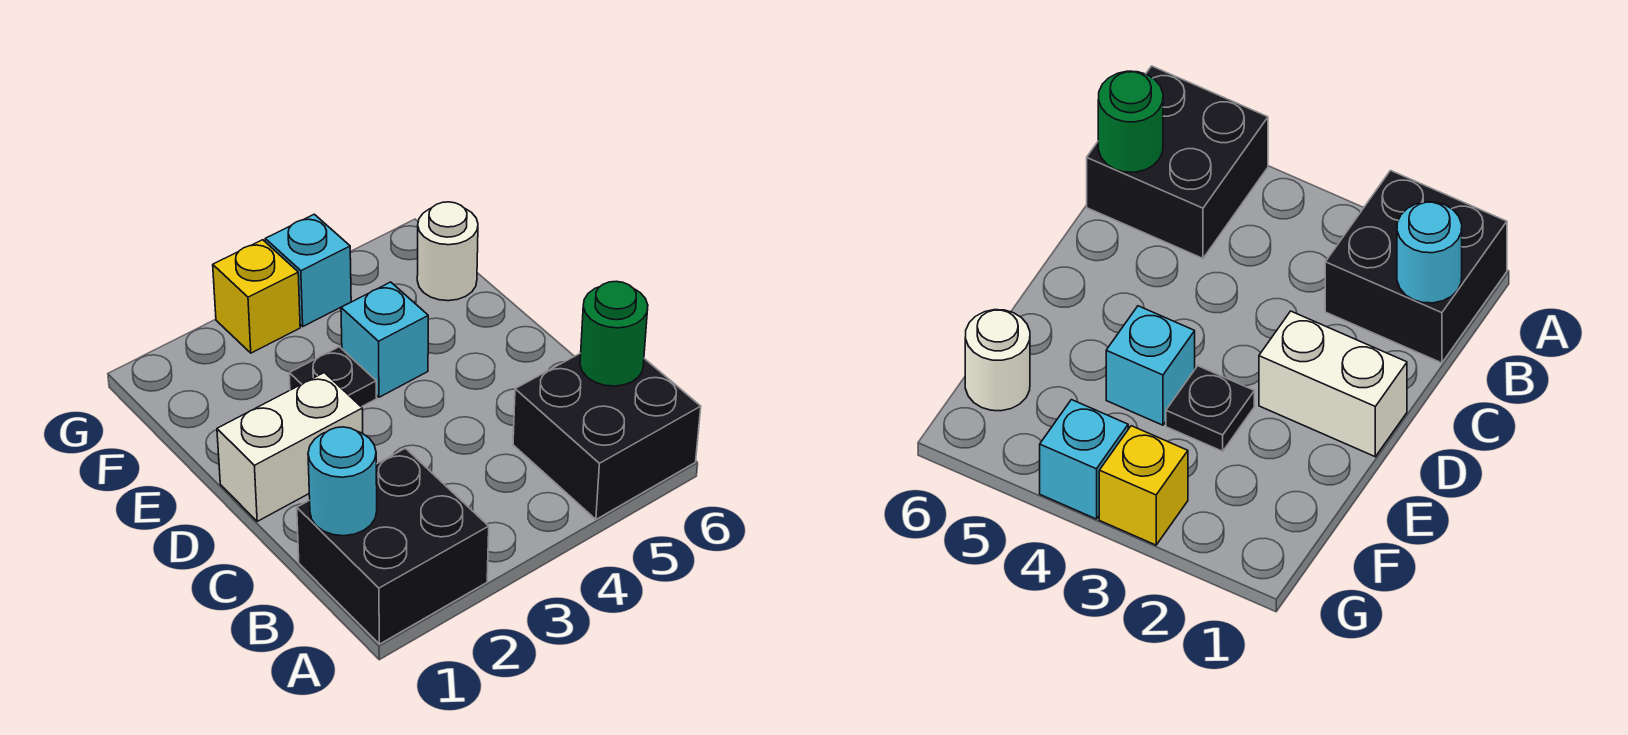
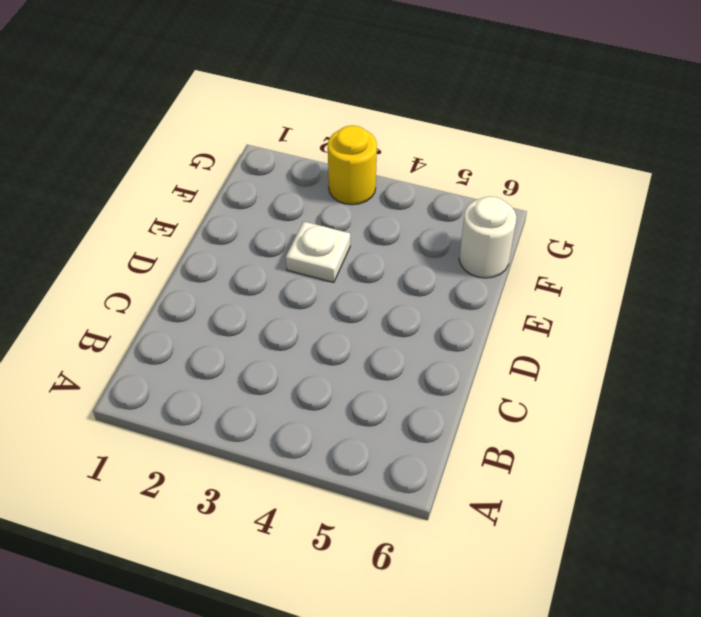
white 1x1 plate [286,221,350,282] -> black 1x1 plate [289,347,377,407]
yellow 1x1 round brick [328,125,377,205] -> yellow 1x1 brick [213,240,300,353]
none -> black 2x2 brick [297,448,489,644]
none -> black 2x2 brick [513,353,701,519]

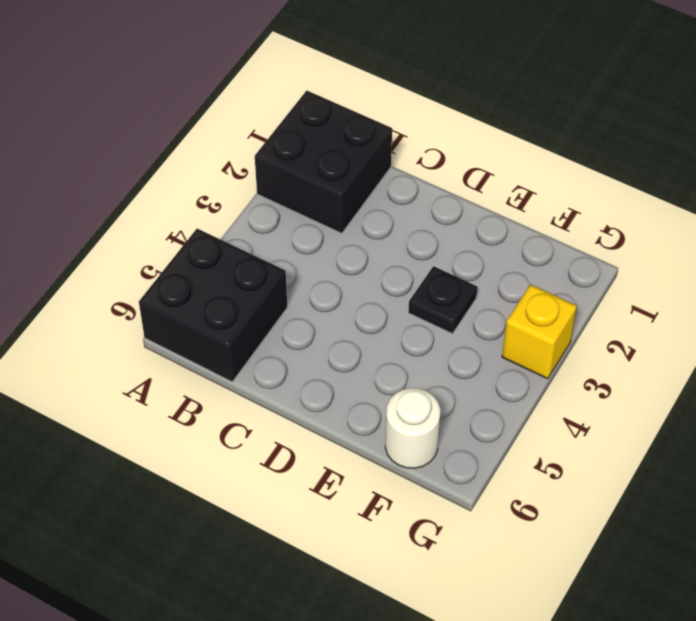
none -> white 1x2 brick [217,373,363,521]
none -> cyan 1x1 brick [341,282,428,397]

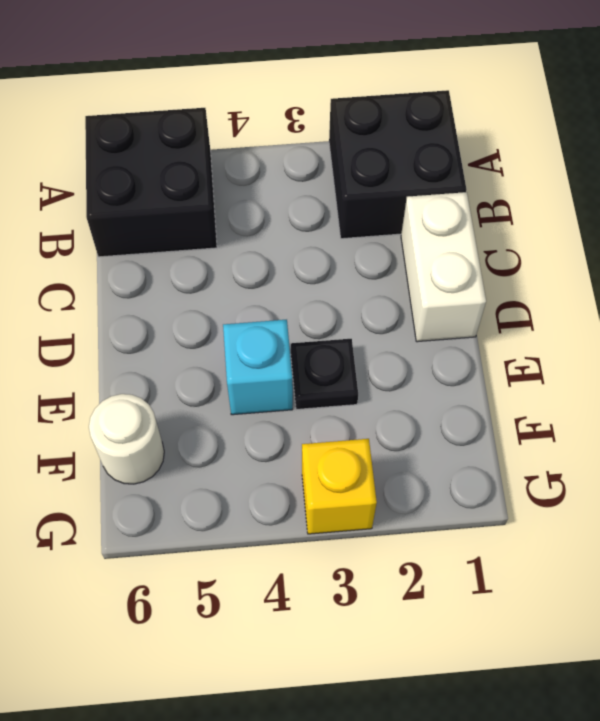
white 1x2 brick [401,192,486,342] -> white 1x2 brick turned to [217,373,363,521]
none -> cyan 1x1 brick [265,214,351,326]
none -> cyan 1x1 round brick [308,427,377,536]

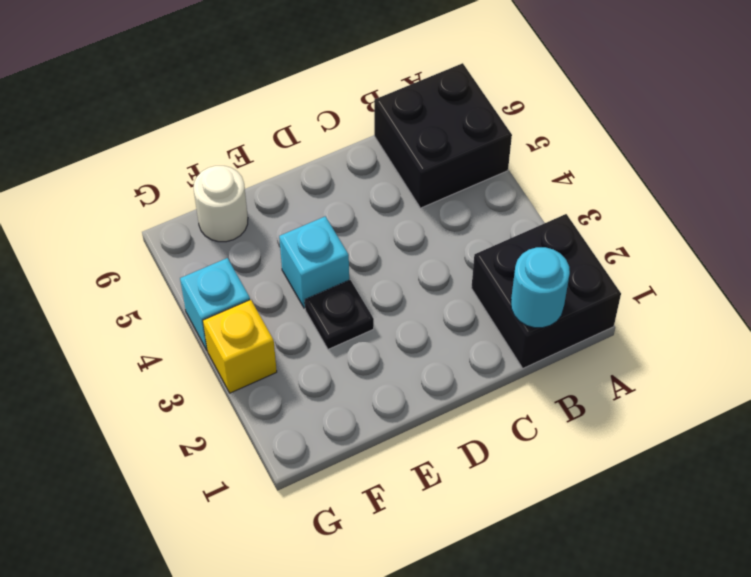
none -> white 1x2 brick [217,373,363,521]
none -> green 1x1 round brick [580,281,648,386]

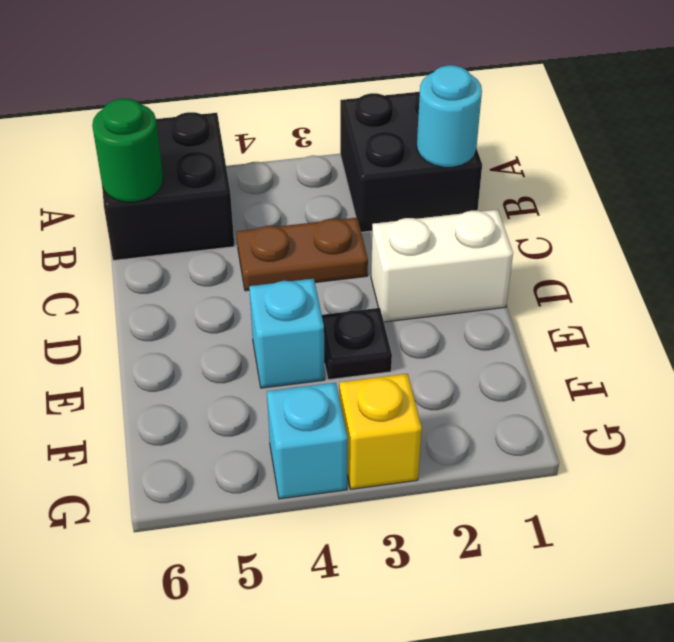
brown 1x2 plate [237,218,368,291] -> none
none -> white 1x1 round brick [417,202,478,301]

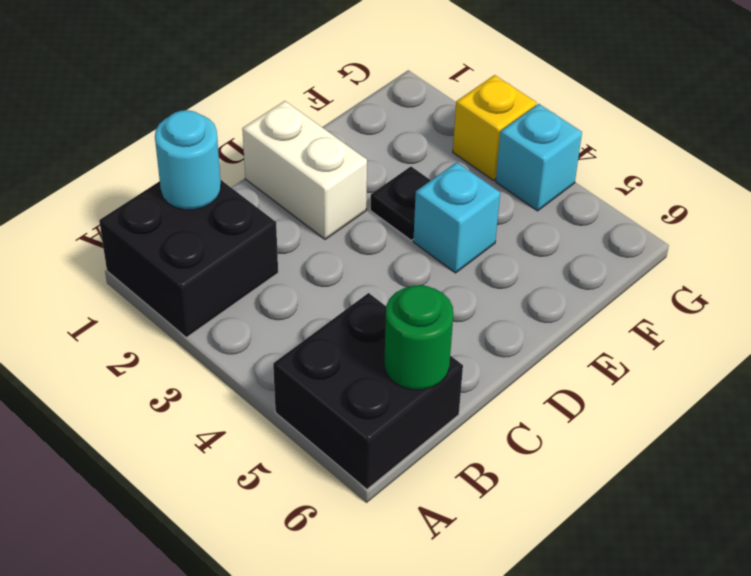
none -> white 1x1 round brick [417,202,478,301]

